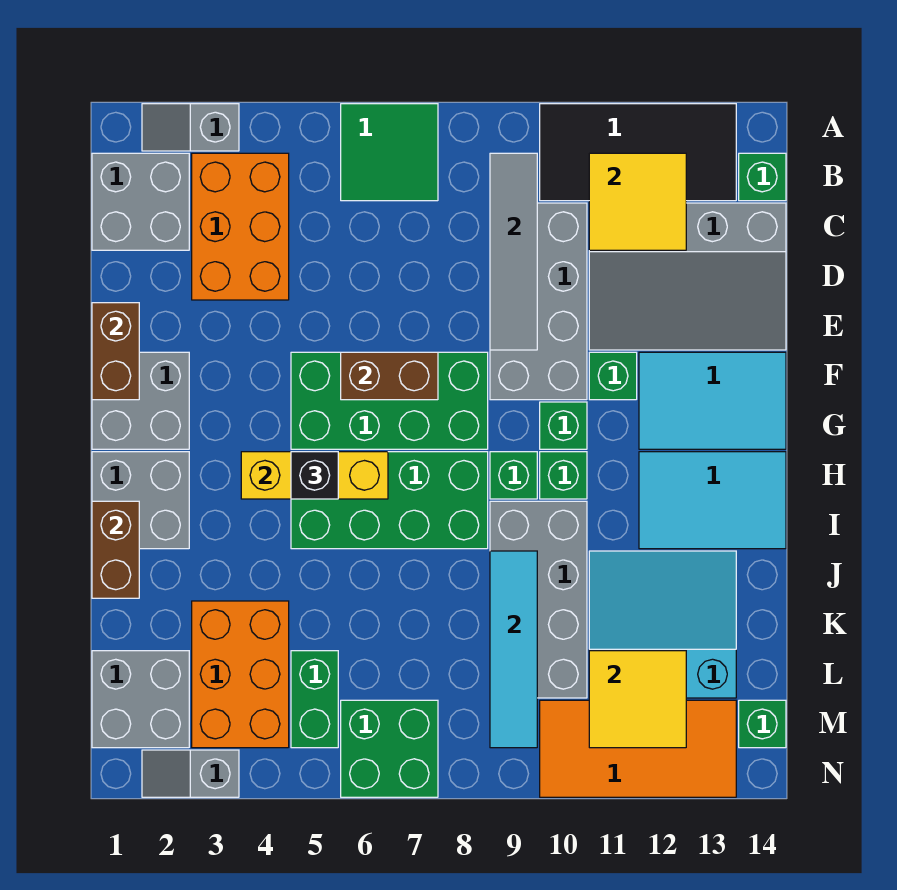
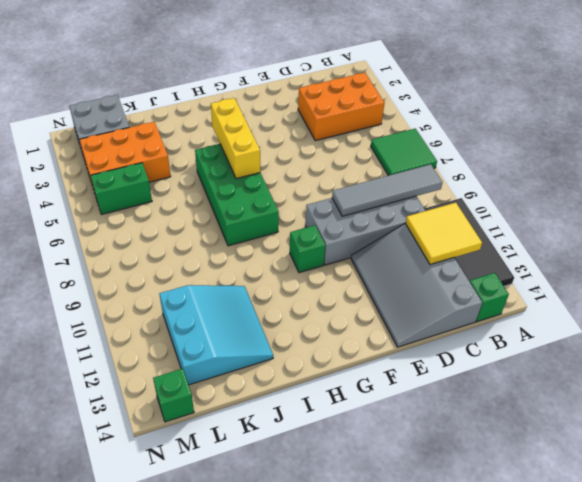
none -> grey 1x2 slope [142,104,239,151]
none -> grey 2x2 brick [92,153,189,250]
none -> grey 2x2 brick [92,352,189,449]
none -> green 2x4 brick [291,352,488,449]

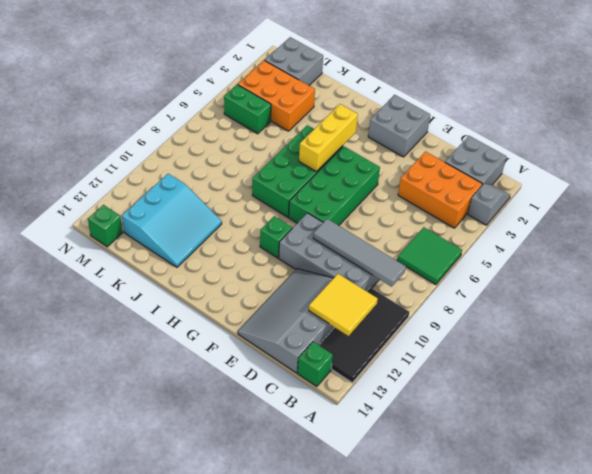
none -> green 1x1 brick [589,352,637,400]
none -> cyan 2x3 tile [639,352,786,449]
none -> grey 2x2 brick [92,452,189,549]
none -> green 1x1 brick [490,452,537,499]

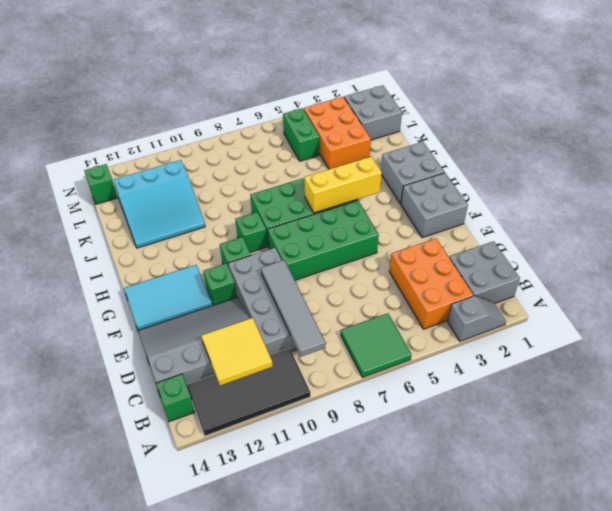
none -> green 1x1 brick [540,452,587,499]
none -> cyan 2x3 tile [639,452,786,549]
none -> grey 2x4 brick [490,501,587,698]
none -> green 2x2 brick [341,700,438,797]

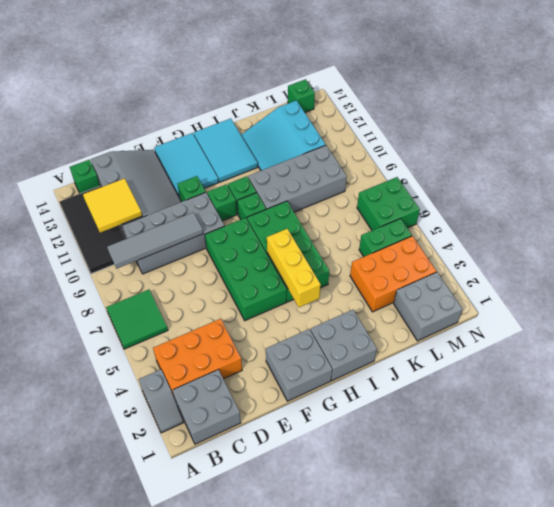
none -> orange 2x4 tile [540,700,736,797]
none -> grey 1x2 slope [142,750,239,797]
none -> brown 1x2 brick [92,303,139,400]
none -> brown 1x2 brick [341,352,438,400]

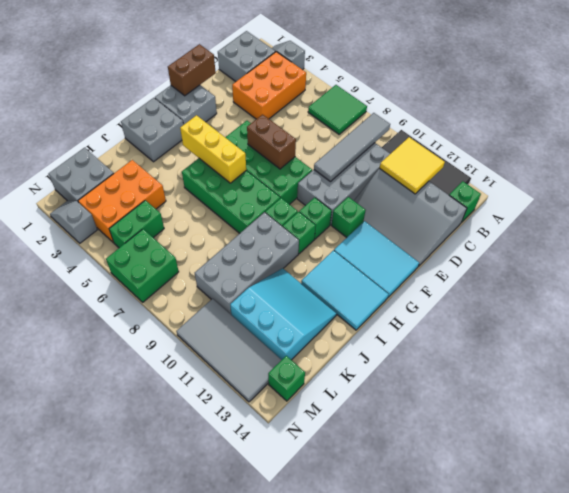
grey 2x4 tile [176,299,281,402] -> orange 2x4 tile [540,700,736,797]
none -> brown 1x2 brick [92,501,139,598]
none -> cyan 1x4 tile [490,551,537,748]
none -> yellow 2x2 tile [589,651,686,748]
none -> black 1x1 brick [291,452,338,499]

